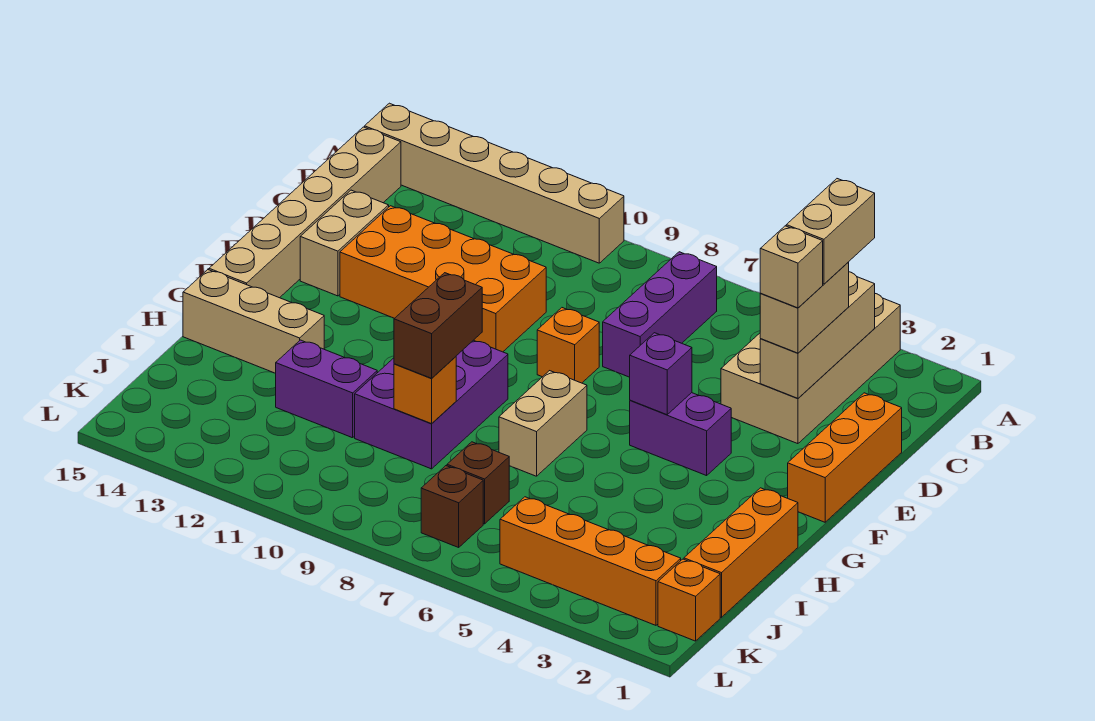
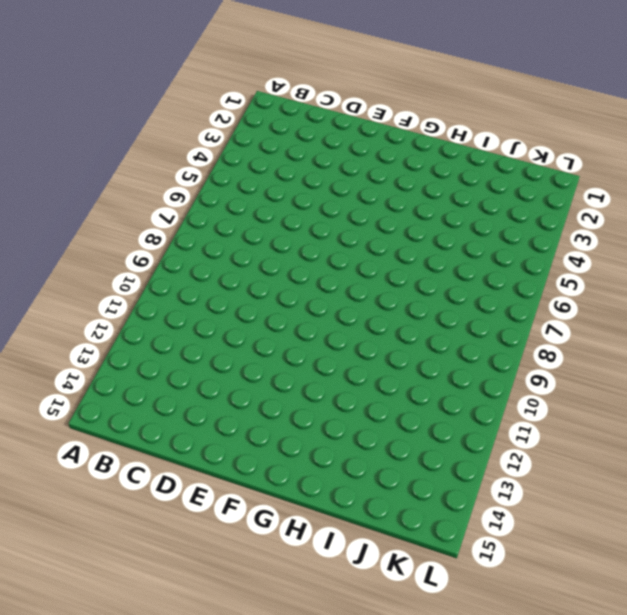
none -> tan 2x4 brick [721,294,900,444]
none -> tan 1x6 brick [365,103,624,263]
none -> purple 1x3 brick [603,252,717,377]

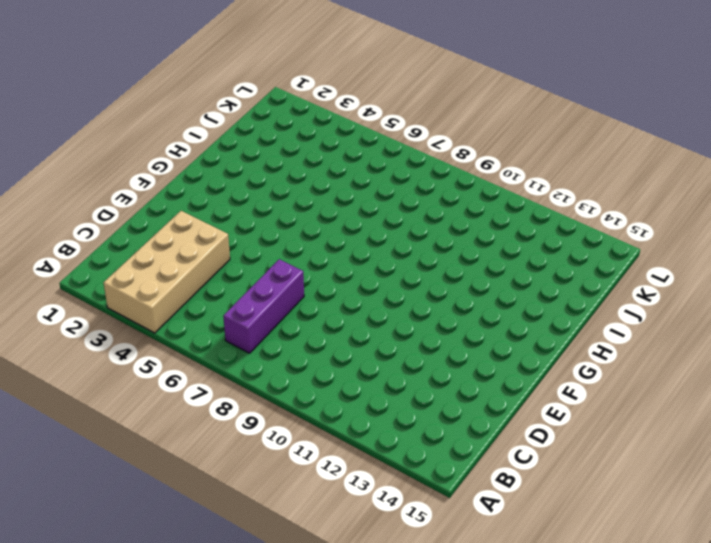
none -> tan 1x6 brick [365,103,624,263]
none -> tan 1x6 brick [209,127,401,298]
none -> orange 1x3 brick [788,393,902,522]

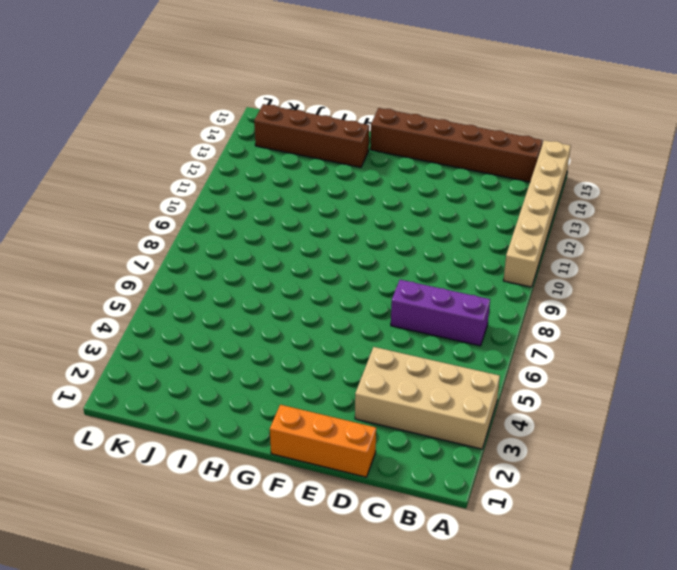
brown 1x6 brick [370,108,542,182] -> tan 1x6 brick [209,127,401,298]
brown 1x4 brick [254,104,369,167] -> tan 1x3 brick [183,270,324,373]
none -> orange 2x4 brick [340,206,546,352]
none -> tan 1x2 brick [300,190,389,296]
none -> orange 1x1 brick [537,308,599,383]

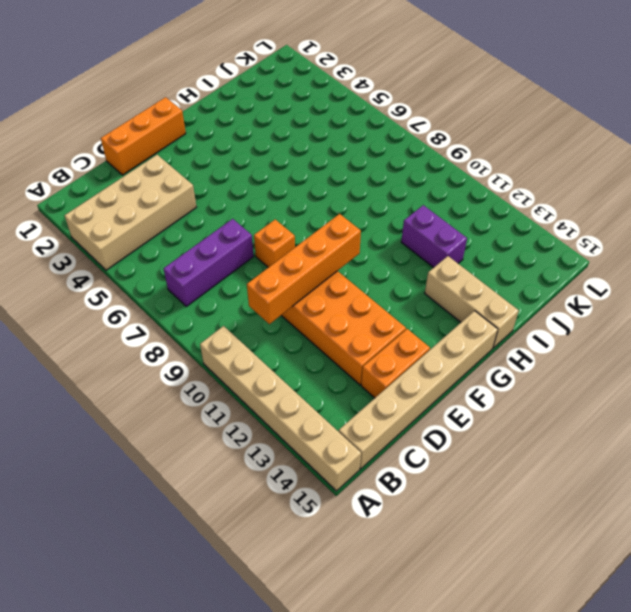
orange 1x4 brick [247,214,361,324] -> orange 1x4 brick turned to [500,497,681,625]
orange 1x2 brick [361,329,430,398] -> tan 1x2 brick [300,190,389,296]
none -> purple 1x2 brick [630,393,731,476]
none -> tan 1x2 brick [499,371,587,476]
none -> purple 2x3 brick [355,340,508,469]

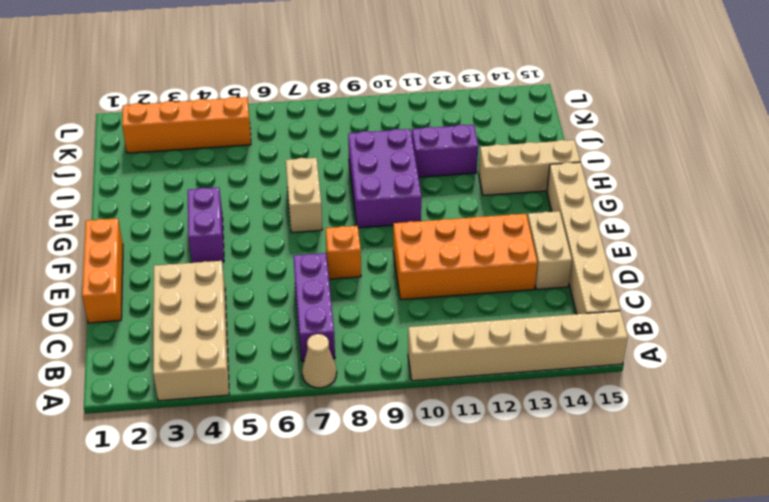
tan 1x1 cone [302,334,337,388] -> none
purple 1x2 brick [188,187,224,263] -> purple 1x2 brick turned to [630,393,731,476]
none -> orange 1x3 brick [684,488,798,617]
none -> brown 1x1 brick [447,442,509,524]
none -> orange 1x1 brick [658,559,720,641]

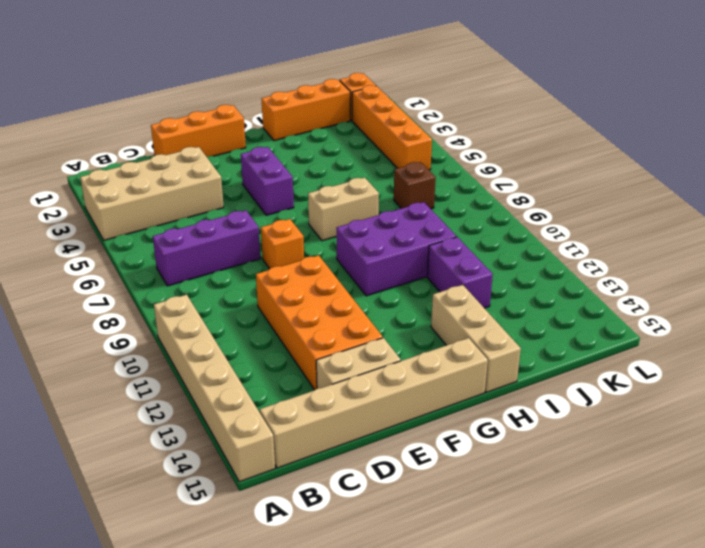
none -> brown 1x1 brick [421,466,483,547]
none -> tan 1x3 brick [760,272,875,398]
none -> purple 1x1 brick [630,333,692,415]

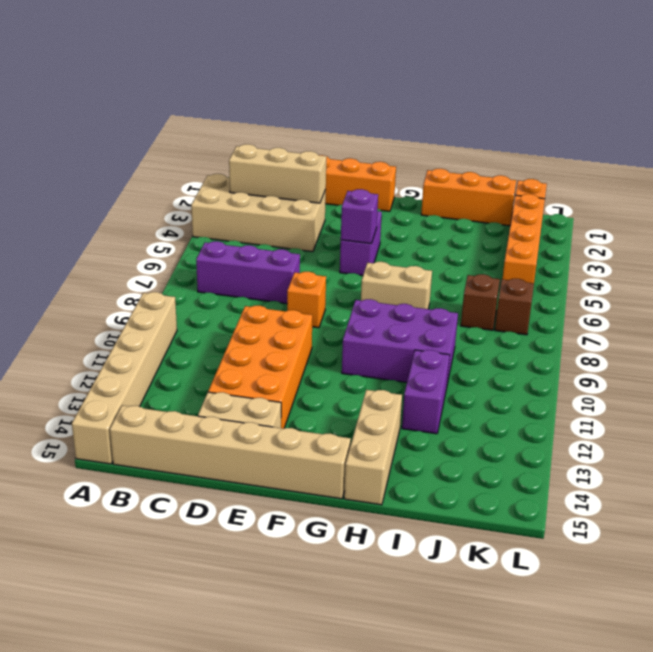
none -> orange 1x1 brick [394,357,456,424]
none -> tan 1x2 brick [760,262,849,353]
none -> brown 1x2 brick [394,273,482,378]

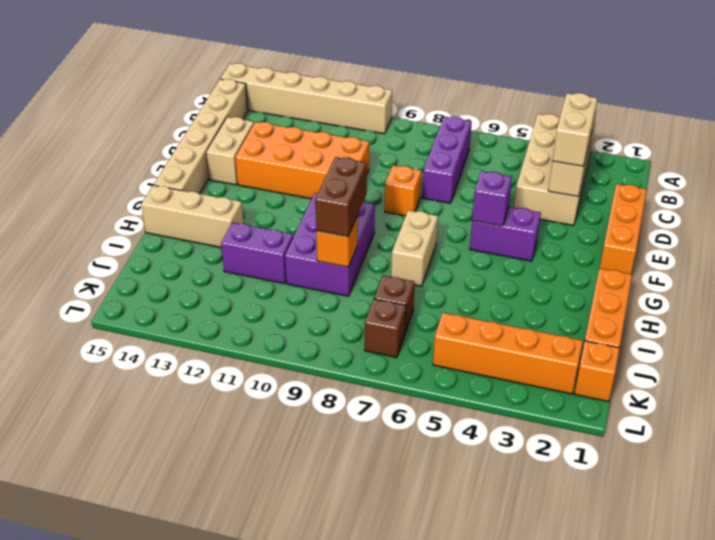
none -> tan 1x2 brick [786,179,875,284]
none -> tan 1x1 brick [760,226,823,308]

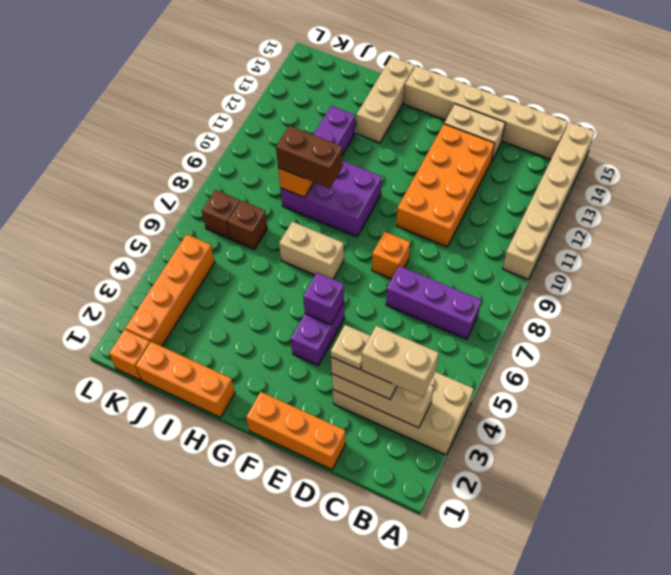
tan 1x1 plate [331,325,370,369] -> tan 1x1 brick [760,226,823,308]

